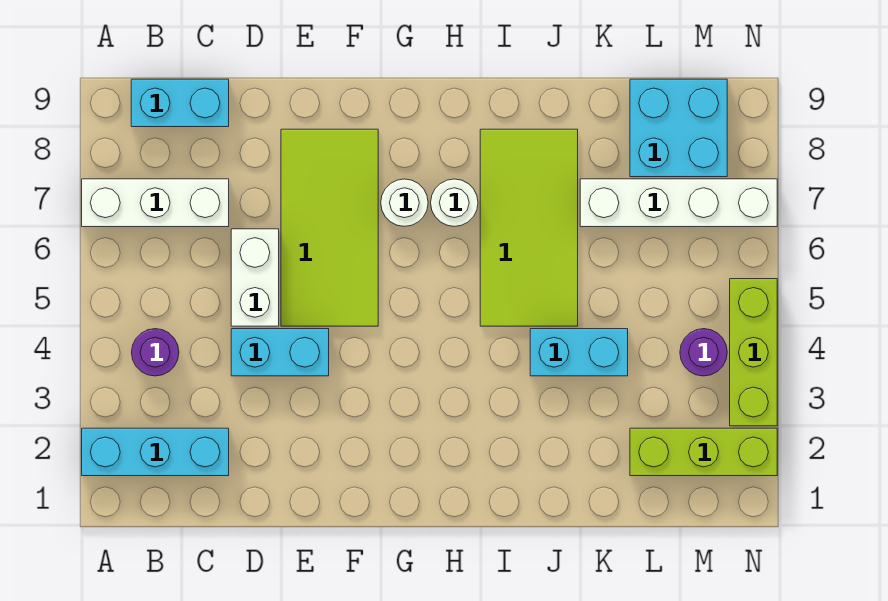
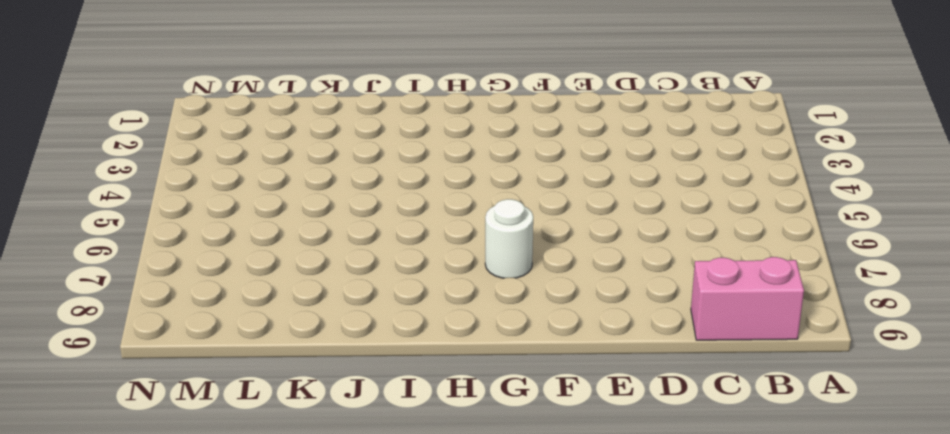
pink 1x2 brick [691,257,804,340] -> cyan 1x2 brick [131,79,229,127]
none -> cyan 1x3 brick [82,428,229,476]
none -> white 1x3 brick [82,179,229,227]
none -> purple 1x1 round brick [132,329,179,376]

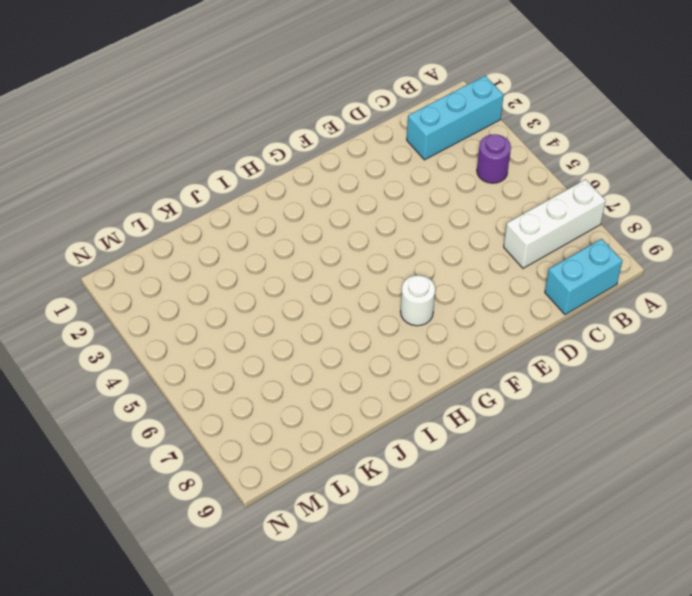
none -> cyan 1x2 brick [231,329,329,376]
none -> white 1x2 brick [231,229,279,326]
none -> lime 2x4 tile [281,129,378,326]

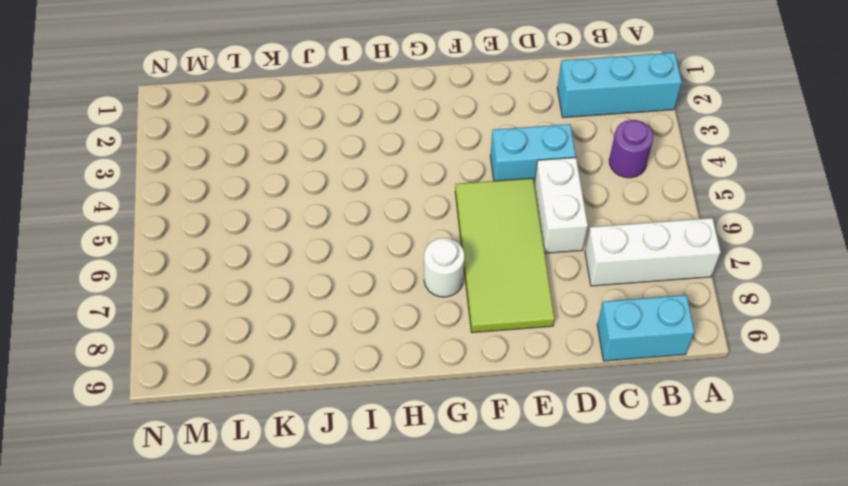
none -> white 1x1 round brick [431,179,478,227]
none -> lime 2x4 tile [480,129,578,326]
none -> cyan 1x2 brick [530,329,628,376]

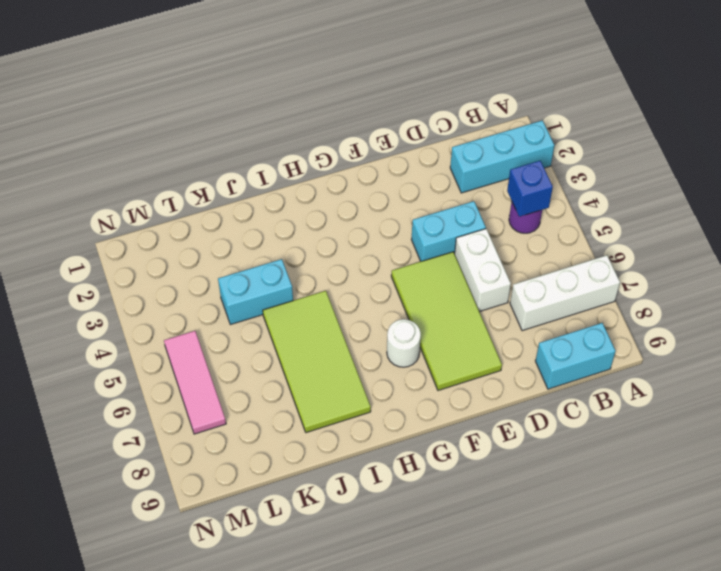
blue 1x1 brick [507,161,553,217] -> none
pink 1x3 tile [164,331,226,434] -> white 1x4 brick [580,179,777,227]
none -> white 1x1 round brick [431,179,478,227]
none -> lime 1x3 brick [630,428,777,476]
none -> cyan 2x2 brick [630,79,727,177]

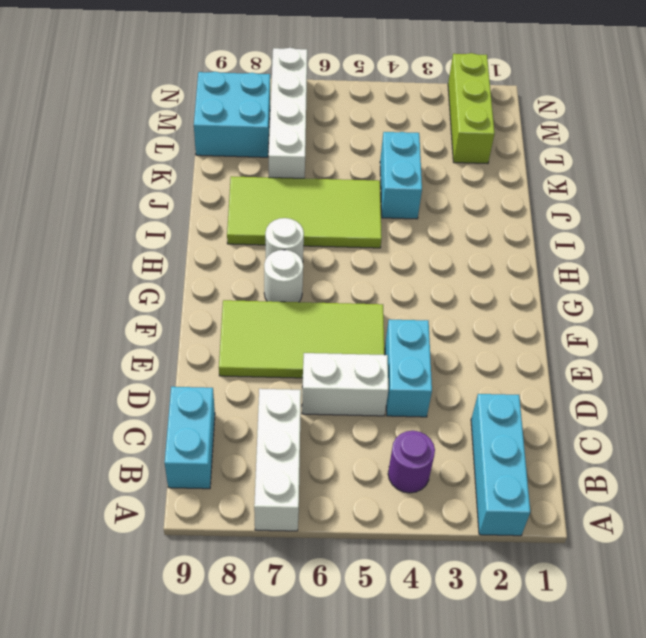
none -> purple 1x1 round brick [680,329,727,376]
none -> lime 1x3 brick [730,279,777,426]

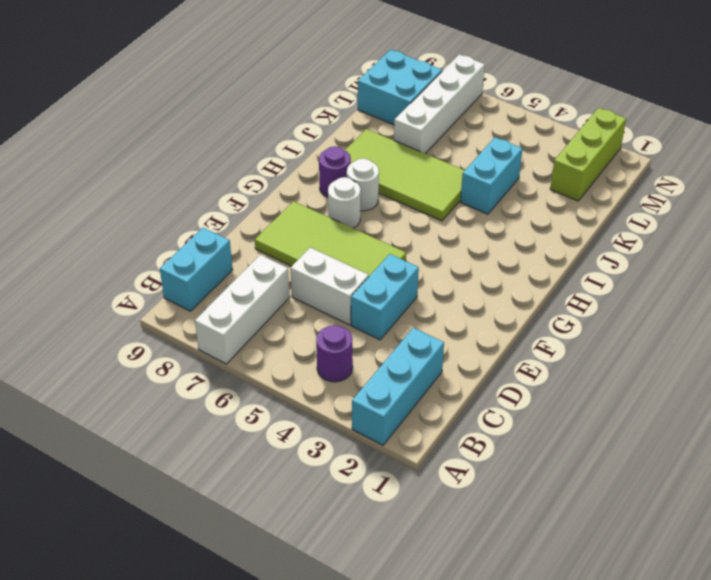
purple 1x1 round brick [319,146,351,197] -> purple 1x1 round brick moved to [680,329,727,376]
none -> lime 1x3 brick [730,279,777,426]

